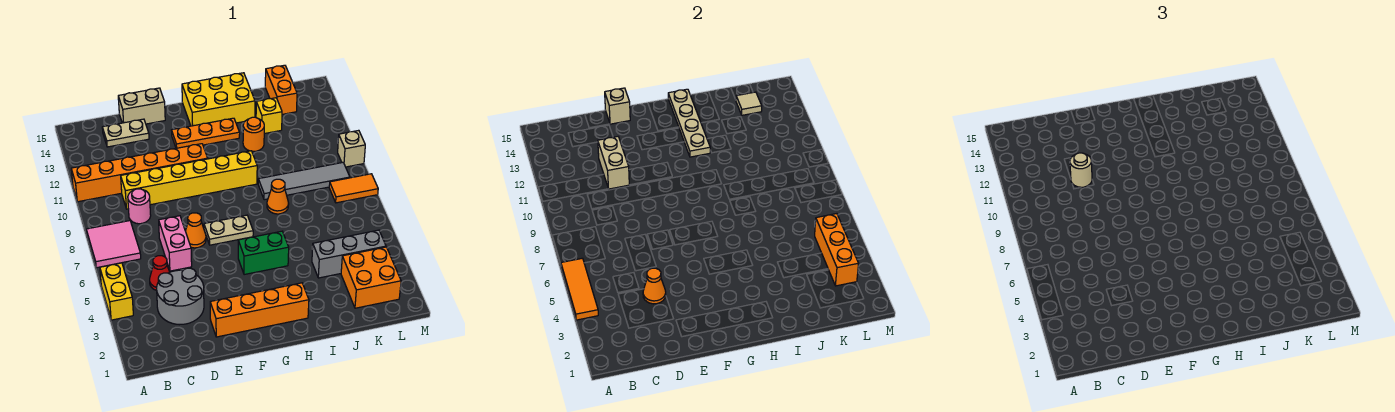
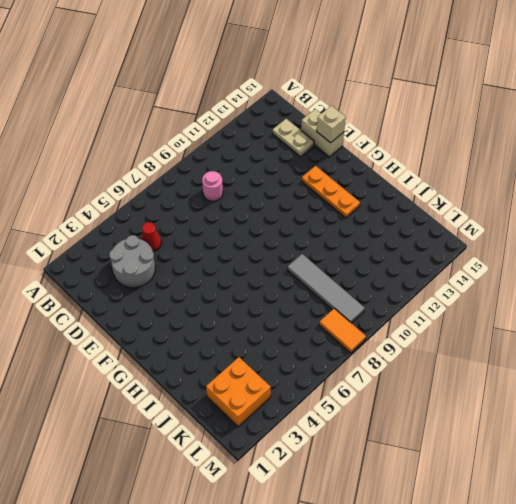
none -> yellow 1x2 brick [100,263,133,320]
none -> pink 2x2 tile [86,221,141,268]
none -> orange 1x6 brick [71,144,208,202]
none -> yellow 1x6 brick [121,151,257,209]

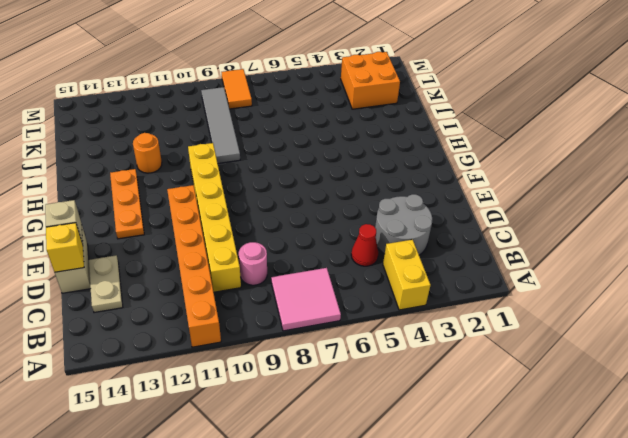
yellow 1x2 brick [383,240,431,310] -> yellow 1x2 brick turned to [100,263,133,320]
yellow 1x1 brick [46,223,84,272] -> yellow 1x1 brick moved to [256,98,282,134]
none -> pink 1x2 brick [159,216,192,271]
none -> orange 1x4 brick [210,283,309,337]
none -> orange 1x1 cone [186,213,206,248]
none -> tan 1x2 plate [204,215,253,245]

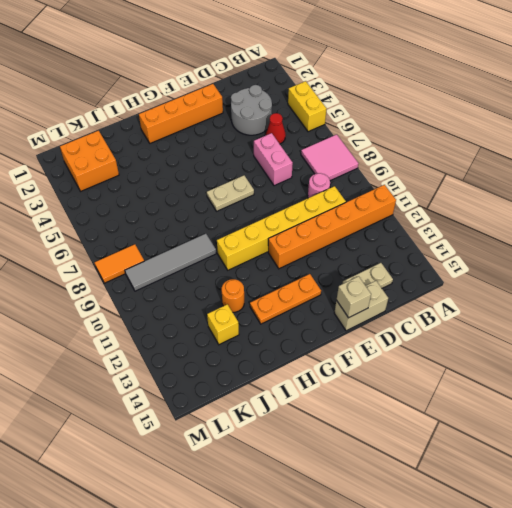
none -> orange 1x1 cone [186,213,206,248]
none -> green 1x2 brick [238,231,289,275]
none -> yellow 2x3 brick [182,73,255,126]
none -> orange 1x1 cone [267,179,289,214]

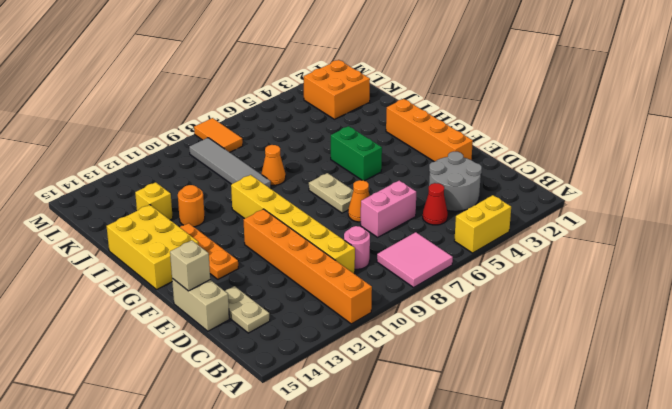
none -> grey 1x3 brick [312,230,386,278]
none -> orange 1x2 brick [265,65,297,114]
none -> tan 1x1 brick [338,130,365,167]
none -> orange 1x3 tile [561,258,598,320]

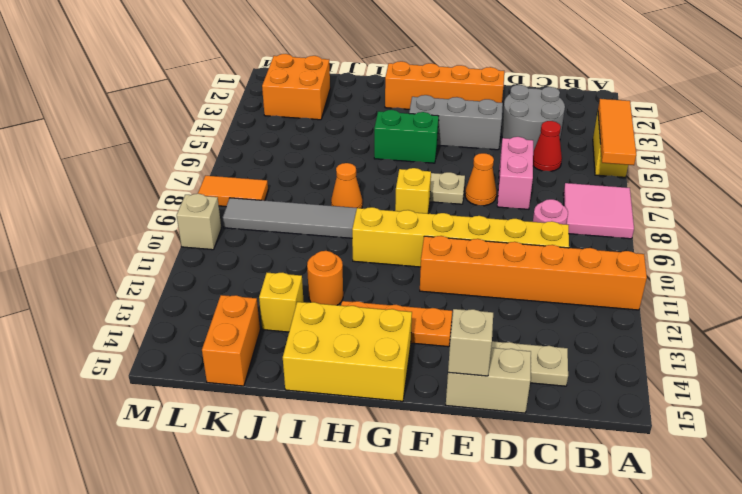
grey 1x3 brick [409,95,503,150] -> grey 1x3 brick moved to [312,230,386,278]
yellow 1x1 brick [395,168,431,214] -> none
none -> orange 1x1 cone [643,268,666,304]
none -> tan 1x2 brick [598,137,629,189]
none -> tan 1x4 plate [668,89,710,157]
none -> tan 1x1 tile [736,92,762,115]

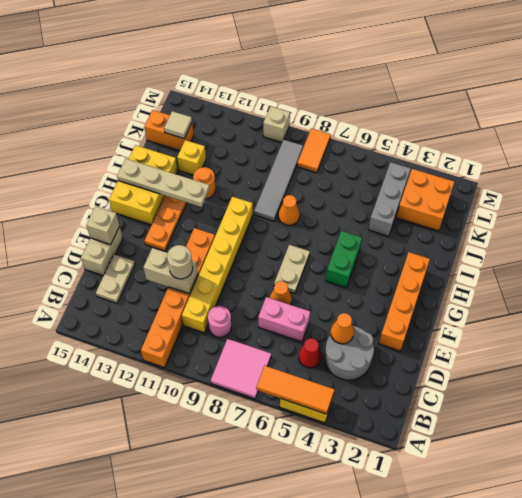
none -> orange 1x3 brick [815,214,859,286]

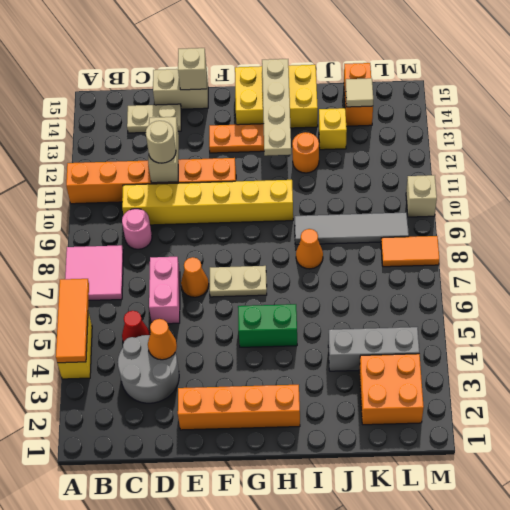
none -> orange 1x3 brick [815,214,859,286]

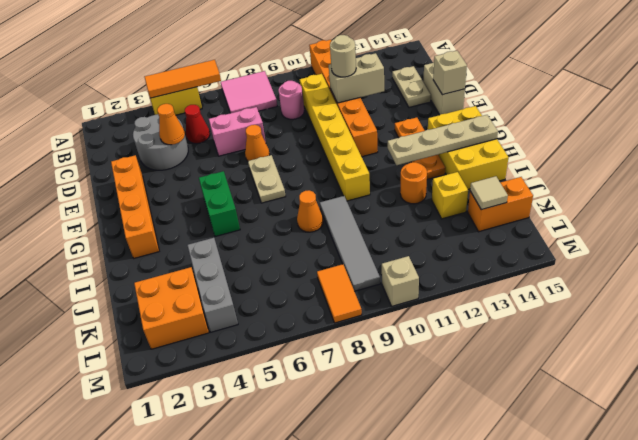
none -> orange 1x3 brick [815,214,859,286]

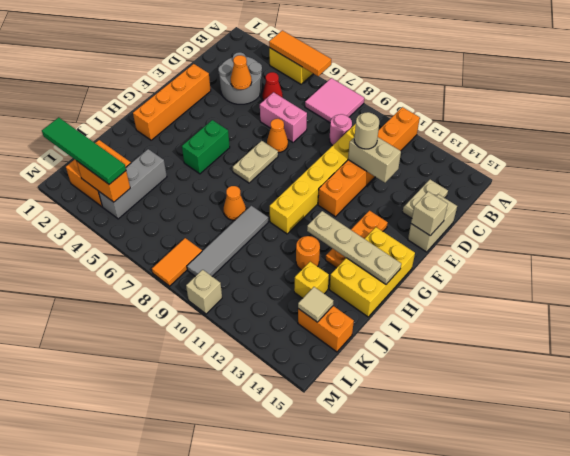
green 1x4 tile [42,117,126,184] -> none
orange 1x2 brick [77,161,130,202] -> orange 1x3 brick [815,214,859,286]

